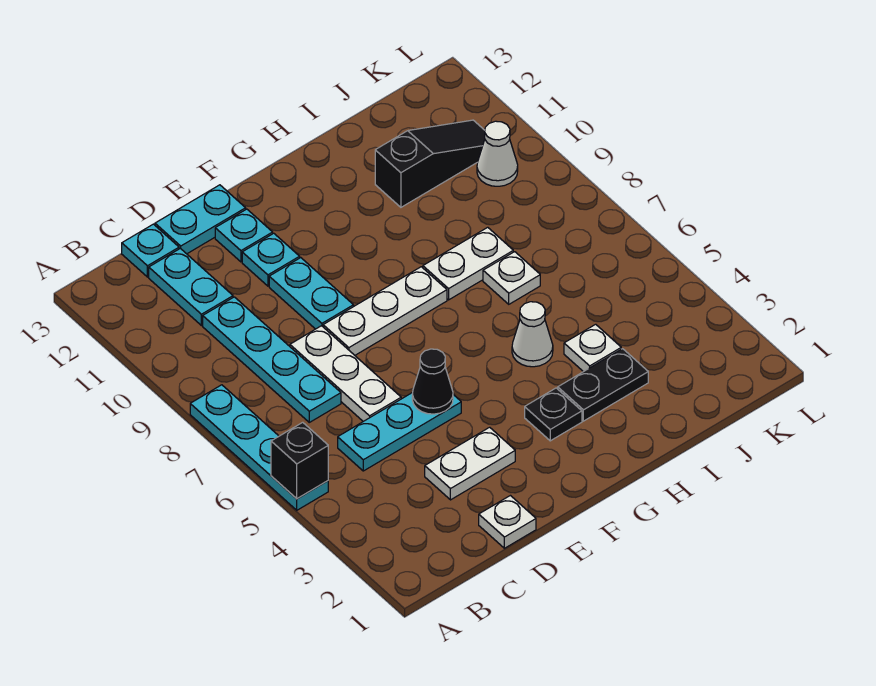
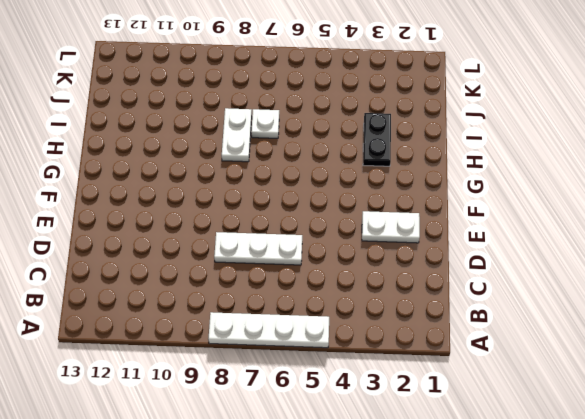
white 1x4 plate [208,312,329,348] -> cyan 1x4 plate [190,385,328,510]
white 1x2 plate [362,211,420,243] -> white 1x2 plate turned to [425,427,515,500]
none -> cyan 1x3 plate [338,392,461,471]
none -> cyan 1x4 plate [203,297,341,422]
none -> cyan 1x2 plate [149,248,233,326]

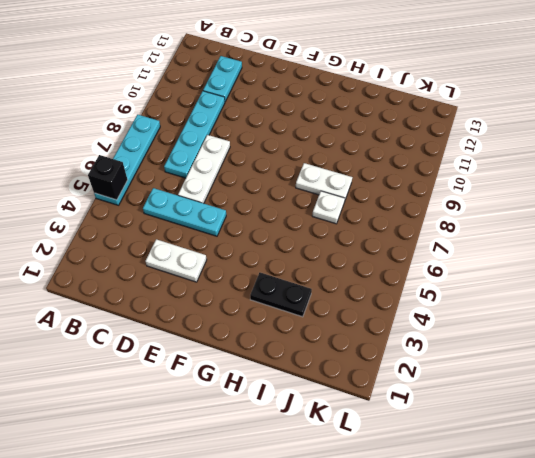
none -> cyan 1x1 plate [122,224,179,277]
none -> white 1x1 plate [479,496,536,548]
none -> cyan 1x2 plate [155,185,246,254]

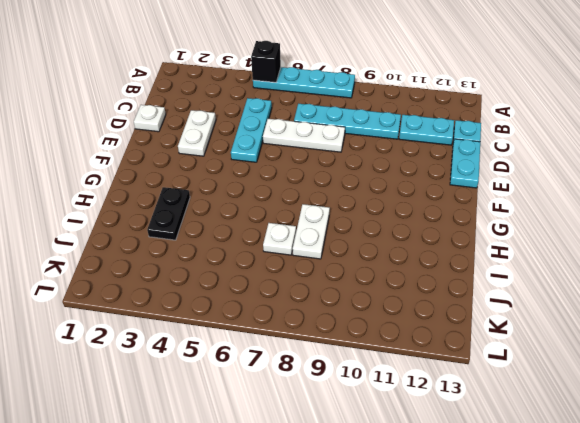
none -> white 1x3 plate [323,267,447,355]
none -> cyan 1x2 plate [269,258,354,329]
none -> cyan 1x1 plate [242,233,300,286]

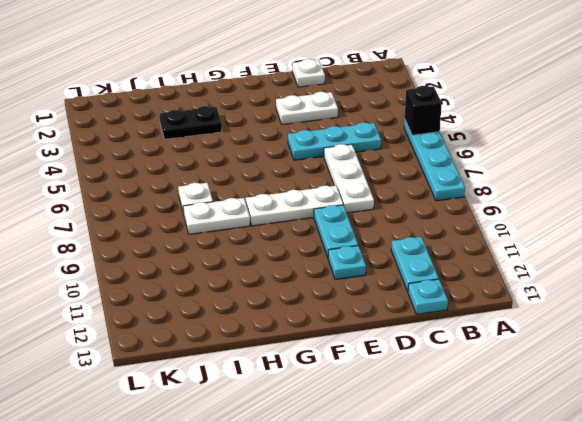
none -> cyan 1x4 plate [203,297,341,422]
none -> cyan 1x2 plate [155,185,246,254]
none -> cyan 1x1 plate [215,209,273,262]

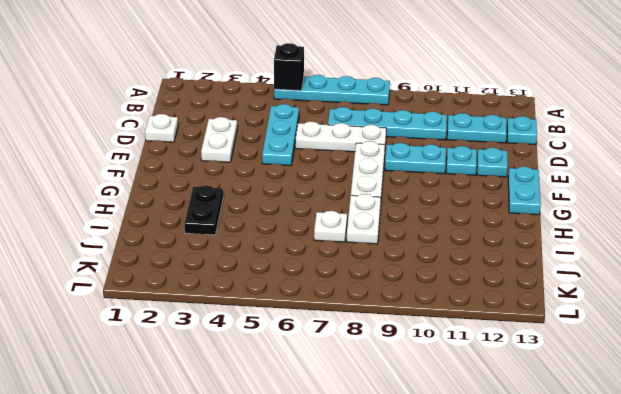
cyan 1x2 plate [508,166,541,215] -> cyan 1x2 plate moved to [155,185,246,254]
none -> black 1x1 plate [525,388,582,441]
none -> white 1x1 cone [512,302,553,367]
none -> white 1x1 plate [564,324,621,372]

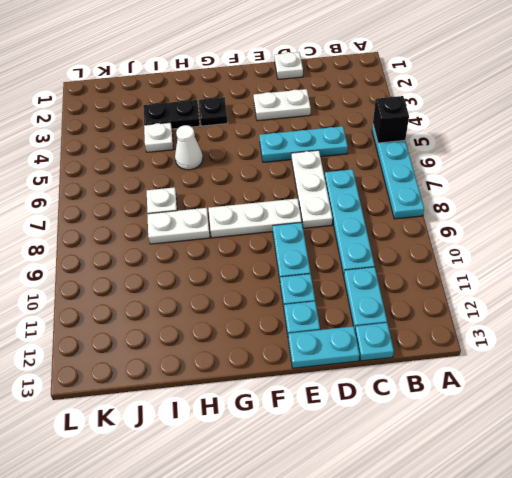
none -> black 1x3 slope [375,120,485,207]
none -> white 1x1 cone [477,121,518,186]
none -> black 1x1 cone [412,349,453,414]

